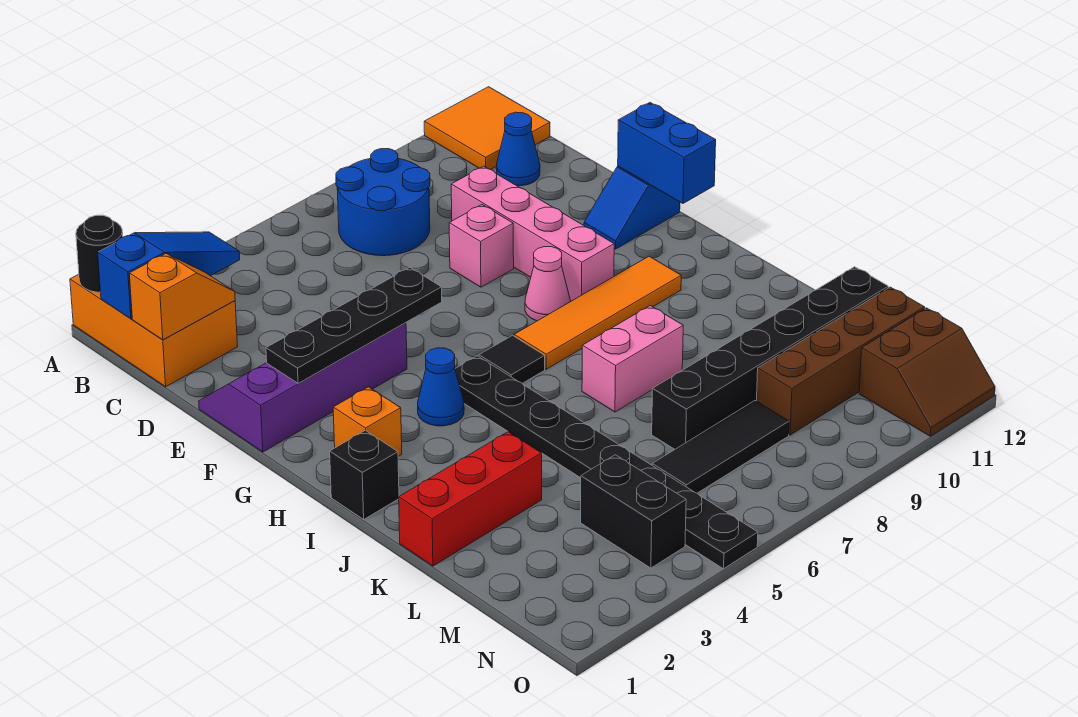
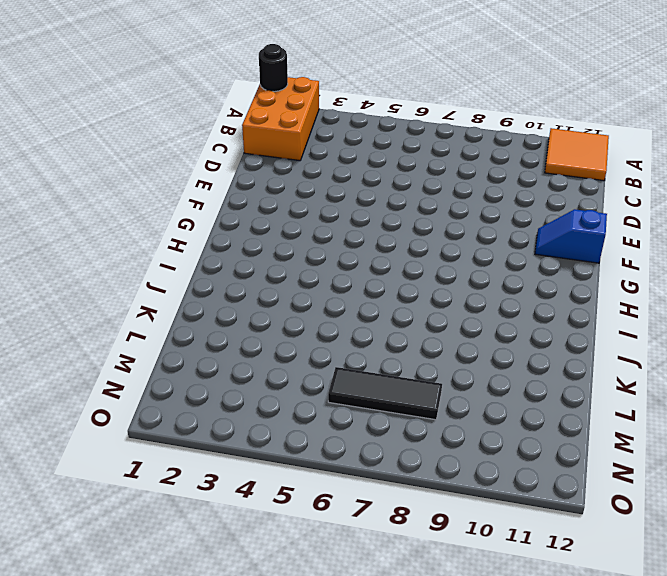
none -> blue 2x2 round brick [336,149,430,256]
none -> blue 1x1 cone [496,112,540,186]
none -> pink 1x4 brick [451,166,614,302]

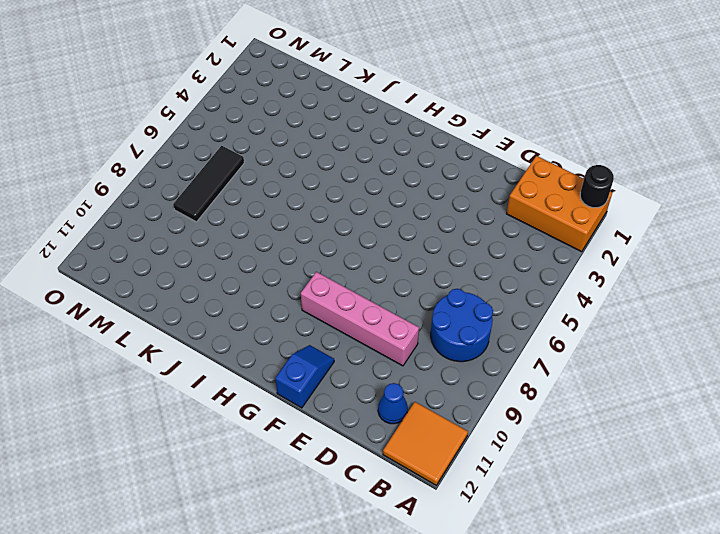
none -> purple 2x4 slope [199,323,407,452]
none -> pink 1x1 brick [449,205,514,287]
none -> pink 1x1 cone [525,247,570,321]

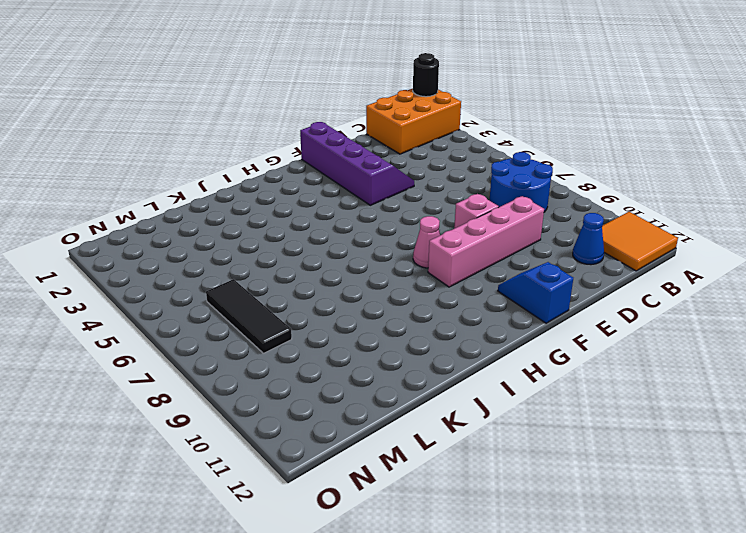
none -> orange 1x1 brick [333,387,402,456]
none -> blue 1x1 cone [418,348,464,426]
none -> black 1x8 plate [455,356,758,569]

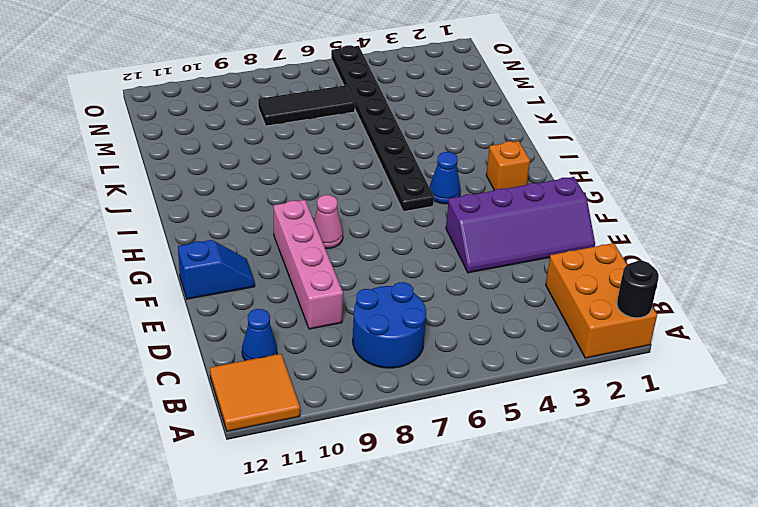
none -> pink 1x1 brick [449,205,514,287]
none -> black 1x1 tile [479,336,545,383]
none -> orange 1x4 tile [514,256,681,369]

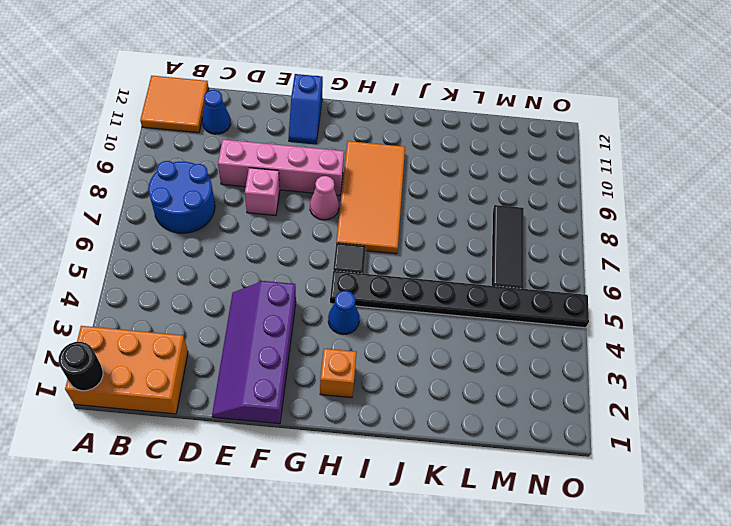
orange 2x4 tile [336,141,405,254] -> orange 1x4 tile [514,256,681,369]
none -> black 1x1 brick [330,430,399,519]
none -> pink 1x2 brick [582,306,683,412]
none -> red 1x3 brick [399,432,542,566]

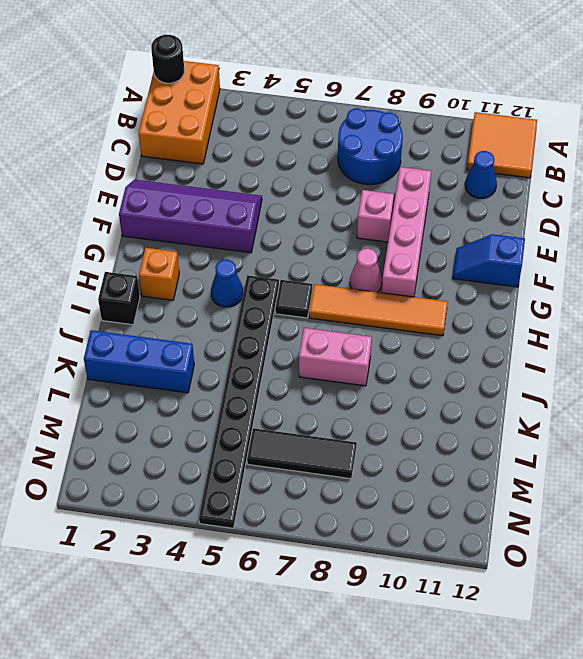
blue 1x3 brick [84,330,194,393] -> red 1x3 brick [399,432,542,566]
none -> black 1x6 brick [652,267,888,449]
none -> black 1x2 brick [581,455,686,568]
none -> brown 1x4 brick [757,287,925,435]

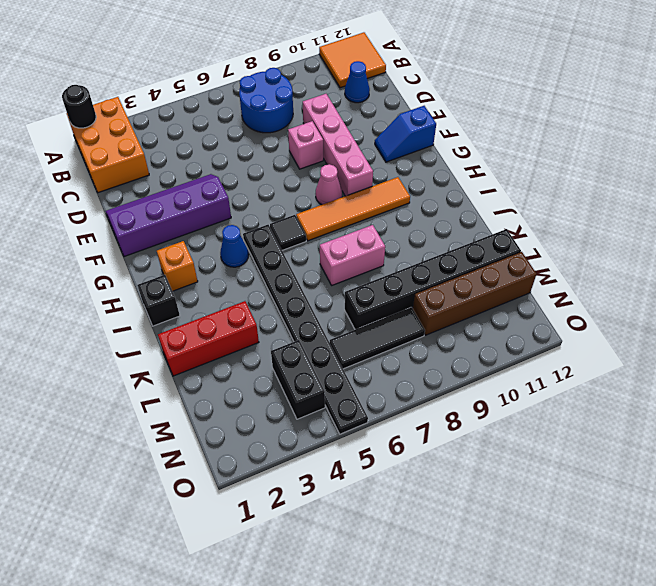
none -> brown 2x2 slope [859,308,995,436]
none -> blue 1x3 slope [98,232,240,319]
none -> orange 1x2 slope [129,254,235,340]

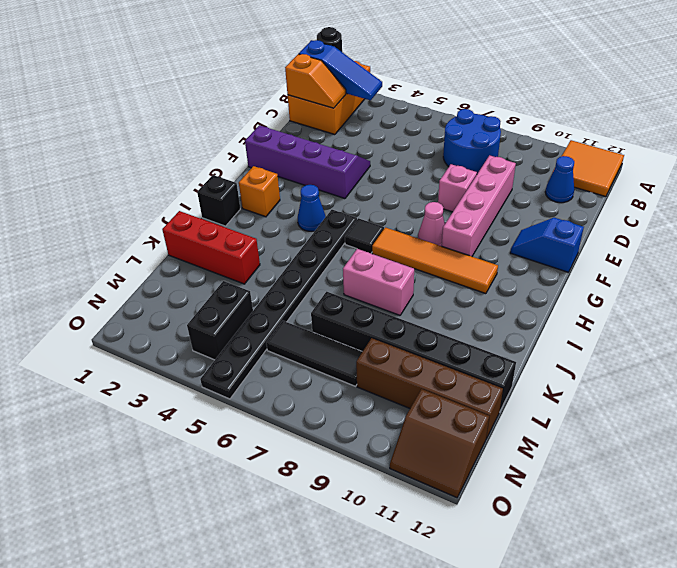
none -> black 1x4 plate [266,267,442,383]
none -> blue 1x2 brick [618,103,716,203]

